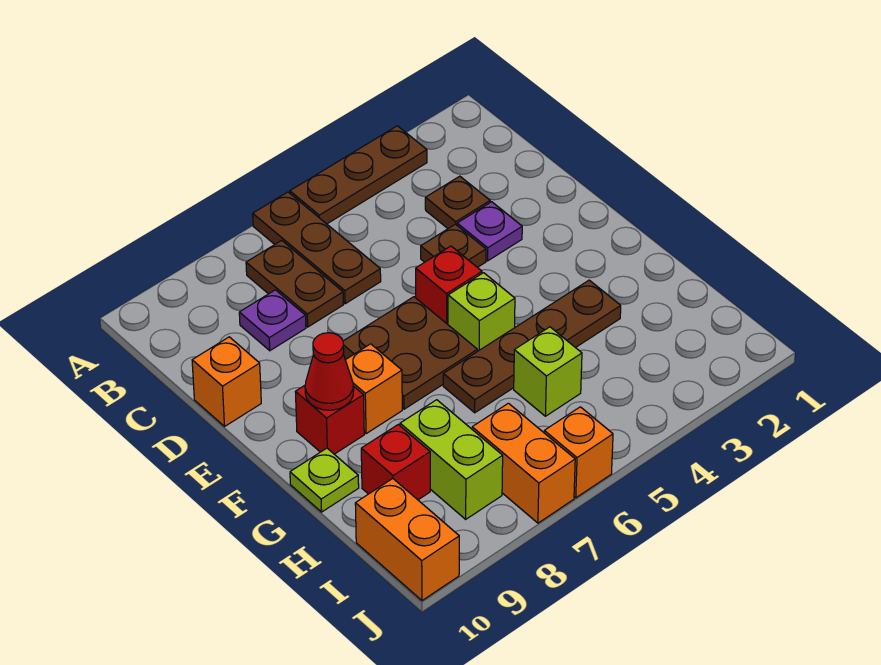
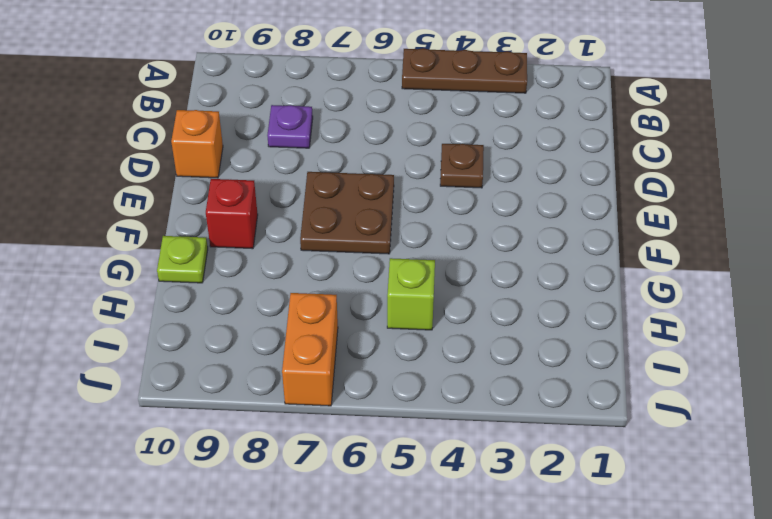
none -> brown 1x3 plate [253,192,381,304]
none -> brown 1x2 plate [246,240,343,327]
none -> brown 1x1 plate [425,176,490,229]

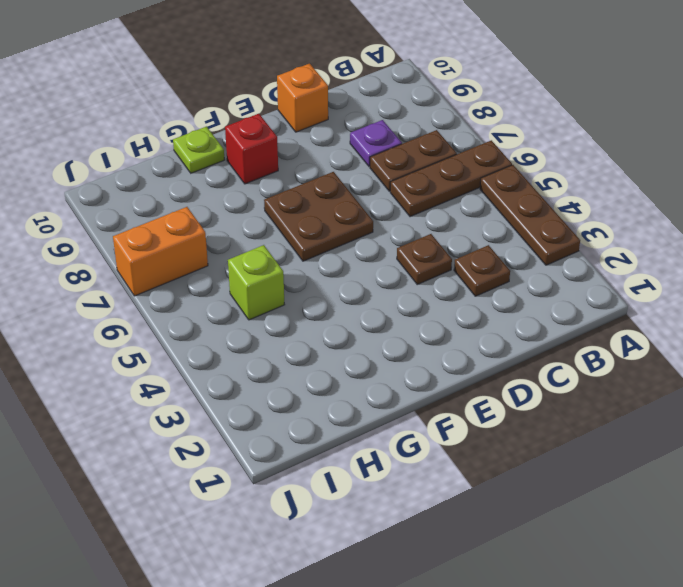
none -> purple 1x1 plate [457,202,522,261]
none -> red 1x1 brick [416,246,482,324]
none -> lime 1x1 brick [448,273,515,351]

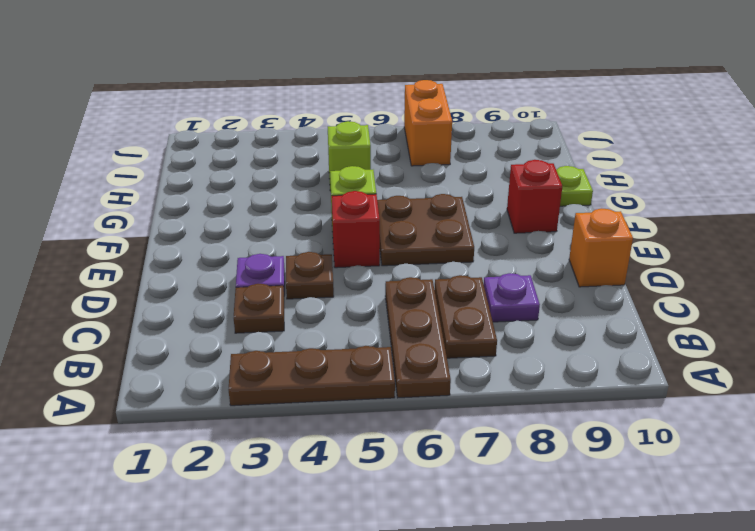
none -> orange 1x1 brick [345,344,402,434]
none -> brown 1x4 plate [443,280,621,413]
none -> lime 1x2 brick [400,400,503,519]

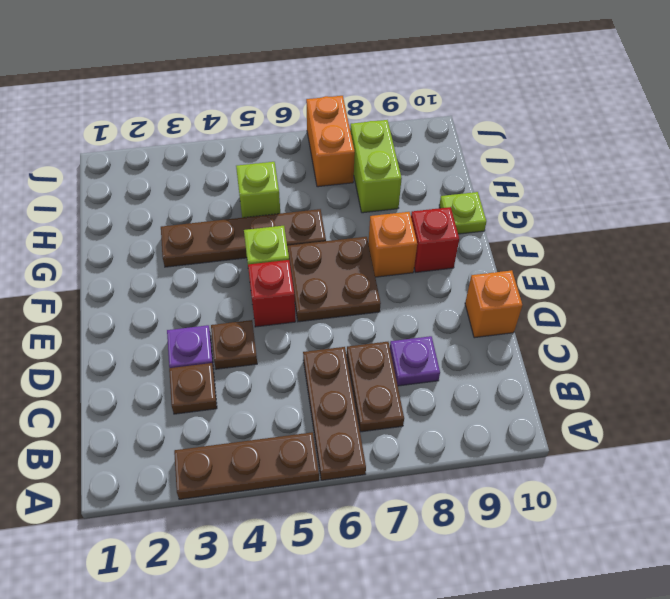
none -> red 1x1 brick [361,425,430,500]
none -> orange 1x2 brick [355,479,459,601]
none -> orange 1x1 brick [544,407,613,498]

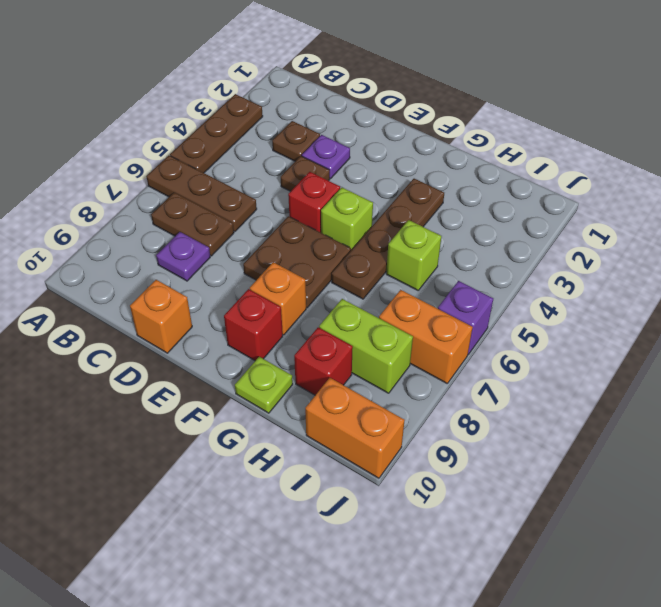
purple 1x1 brick [438,281,493,354] -> orange 1x1 brick [544,407,613,498]
none -> red 1x1 cone [305,333,354,410]

